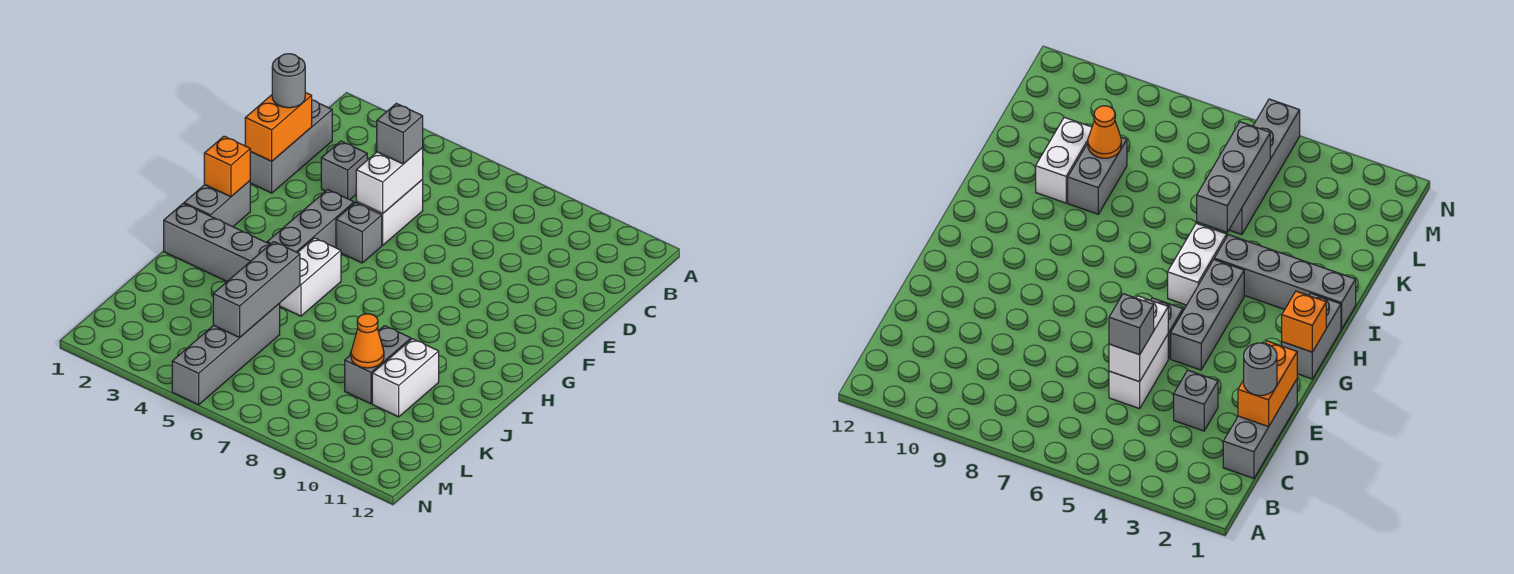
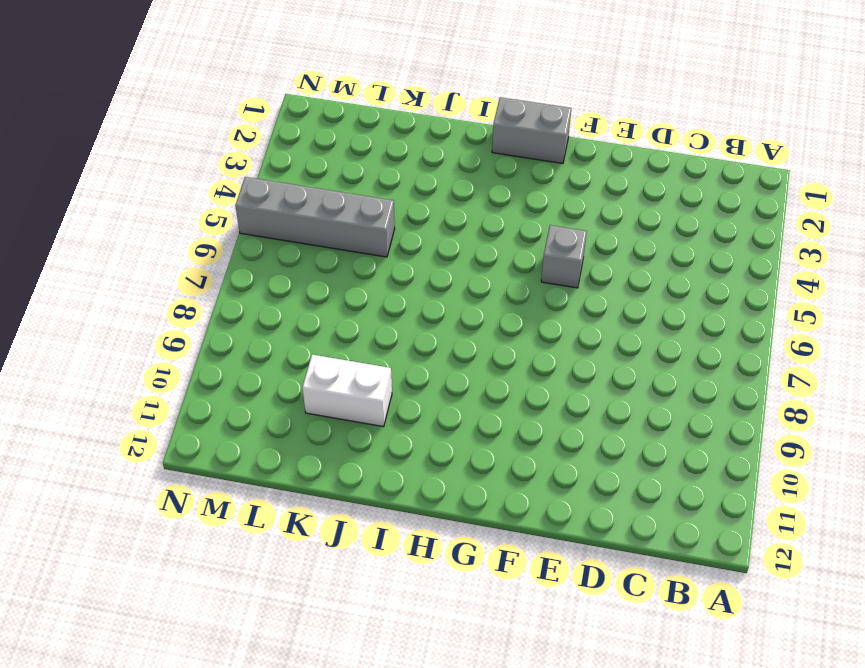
none -> grey 1x3 brick [250,100,332,193]
none -> grey 1x1 brick [321,141,367,200]
none -> white 1x2 brick [356,180,423,245]

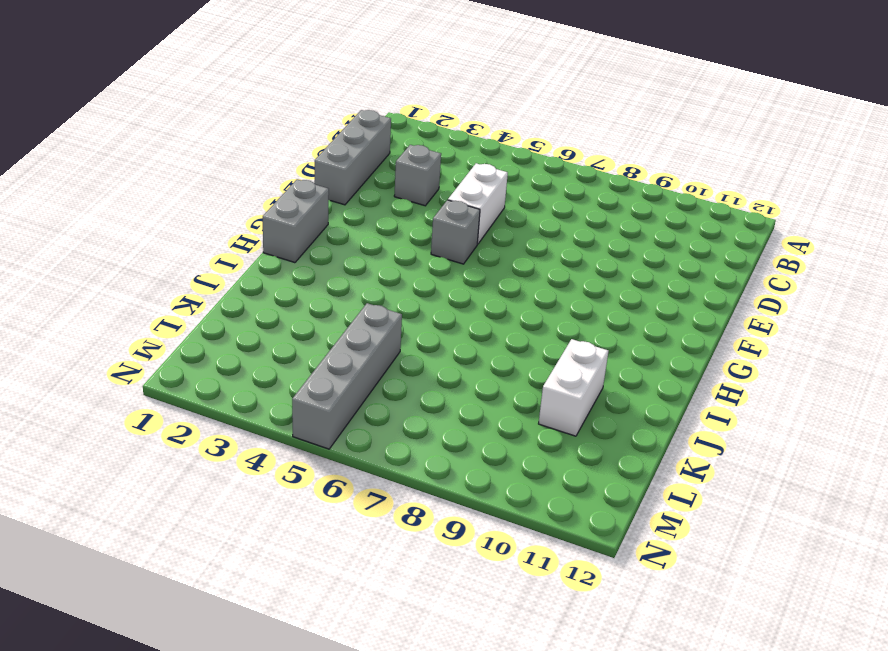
none -> grey 1x3 brick [267,189,354,253]
none -> white 1x2 brick [279,238,341,316]
none -> grey 1x4 brick [164,204,270,281]

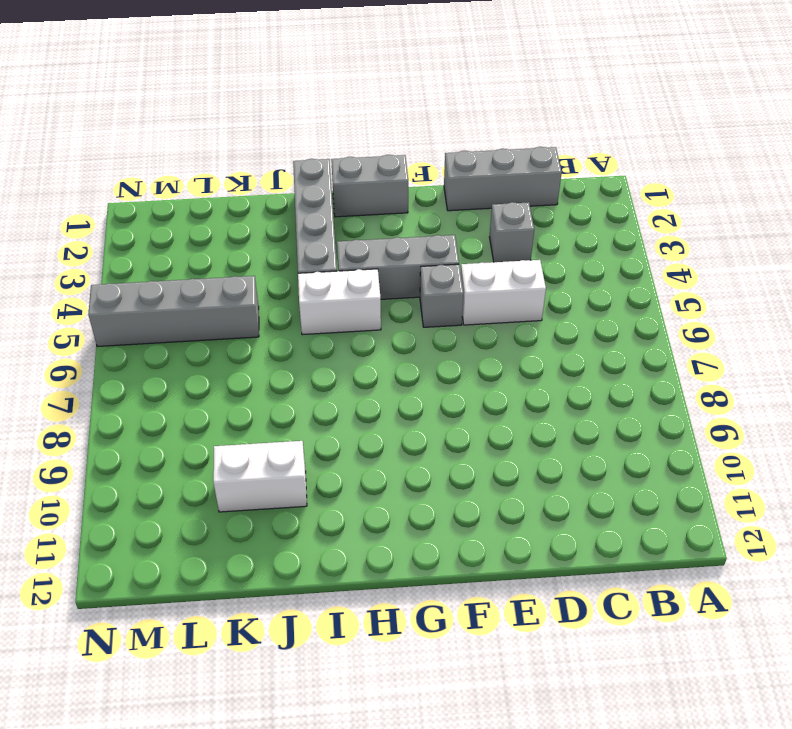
none -> grey 1x2 brick [345,326,411,404]
none -> orange 1x2 brick [245,92,312,161]
none -> white 1x2 brick [356,148,423,214]

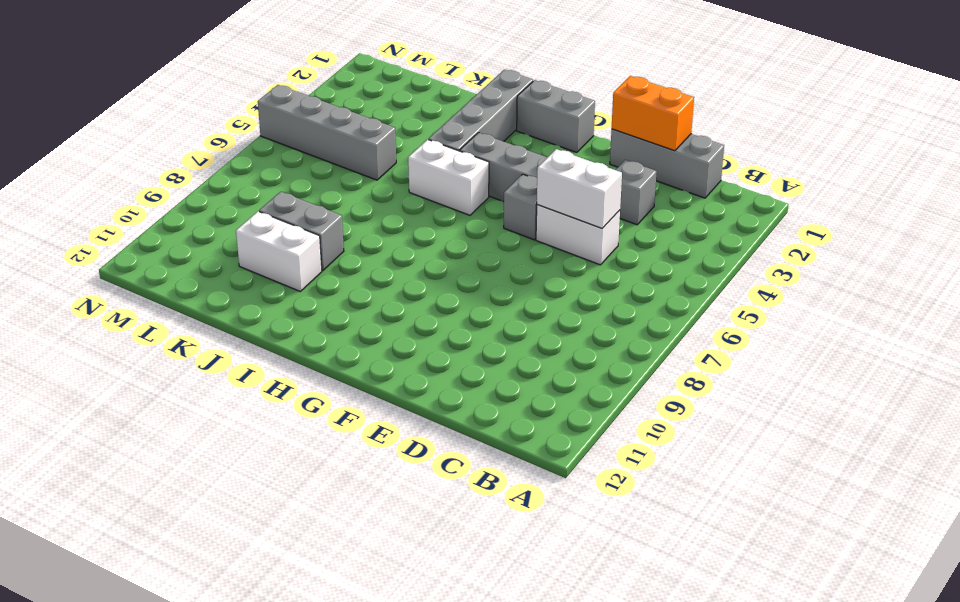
none -> orange 1x1 brick [204,136,250,197]
none -> grey 1x3 brick [213,242,300,337]
none -> orange 1x1 cone [351,314,384,368]

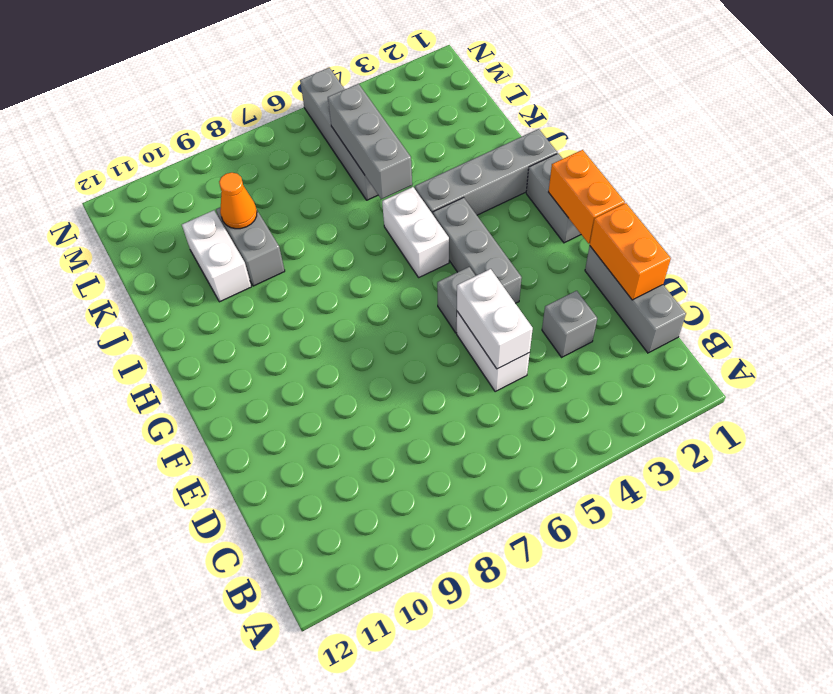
orange 1x2 brick [549,150,625,243] -> orange 1x1 brick [204,136,250,197]
none -> grey 1x1 round brick [272,54,305,108]
none -> grey 1x1 brick [377,103,423,164]

